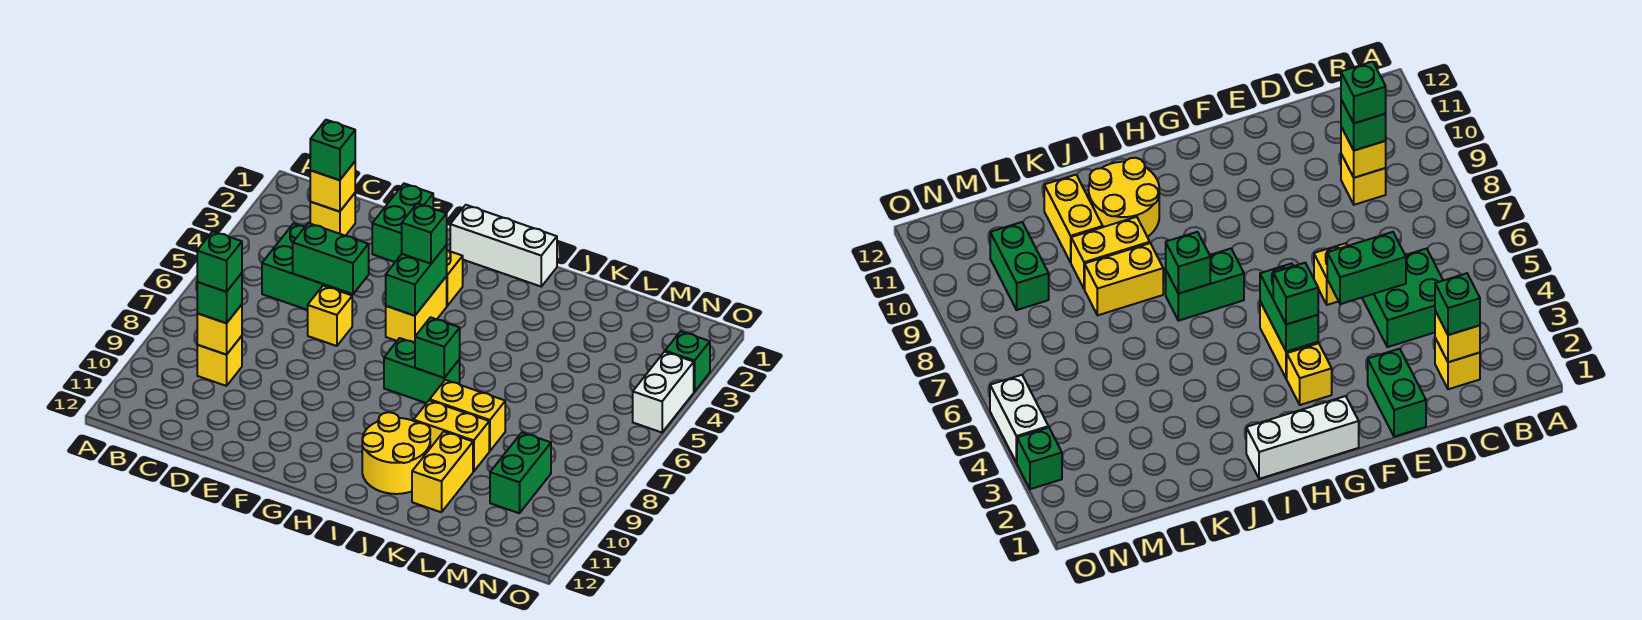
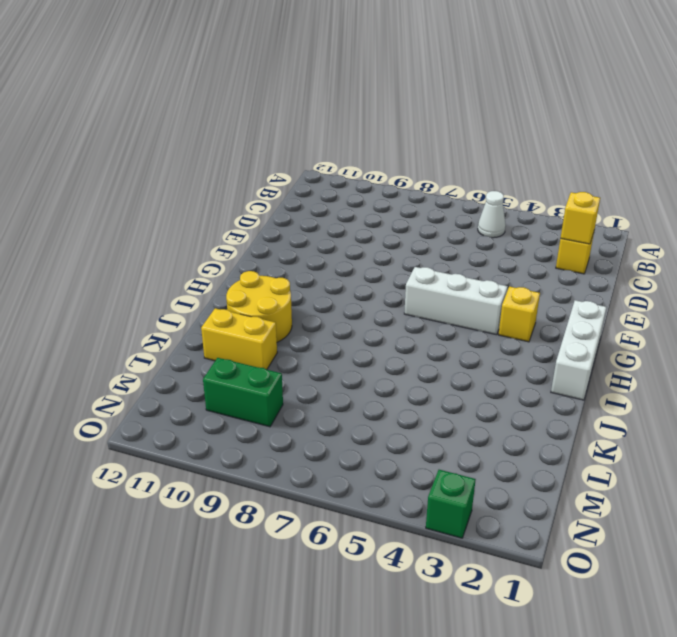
white 1x1 cone [478,191,506,238] -> none
white 1x3 brick [404,267,508,335] -> yellow 1x2 brick [386,276,447,343]
none -> green 2x2 brick [262,223,342,310]
none -> yellow 1x1 brick [197,336,242,386]
none -> green 1x2 brick [372,184,433,262]

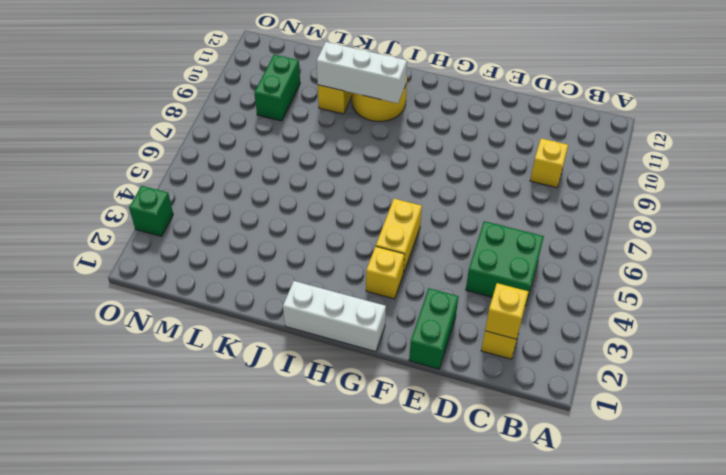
white 1x3 brick [317,42,407,103] -> none
none -> yellow 1x1 brick [308,286,352,346]
none -> green 1x2 brick [384,338,460,403]
none -> yellow 1x2 brick [430,380,505,451]

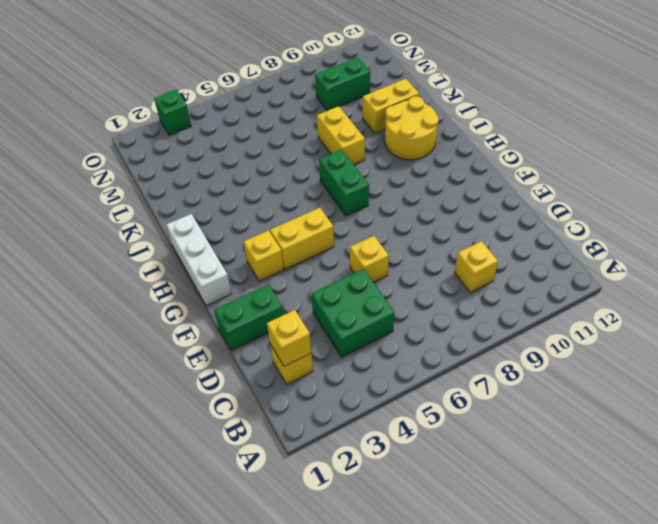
none -> yellow 1x2 brick [414,400,489,471]
none -> white 1x2 brick [633,352,694,432]
none -> yellow 1x1 brick [197,305,242,355]

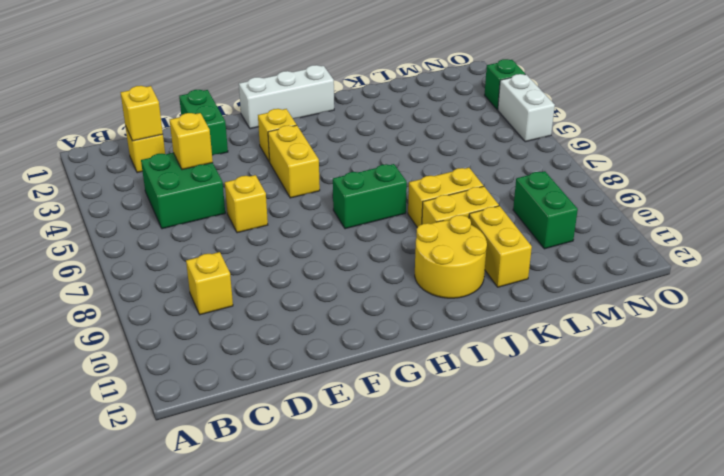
yellow 1x1 brick [170,113,213,170] -> yellow 1x1 brick moved to [197,305,242,355]
none -> green 1x2 brick [293,223,369,294]
none -> green 1x2 brick [386,245,447,316]
none -> green 1x1 brick [415,317,460,378]

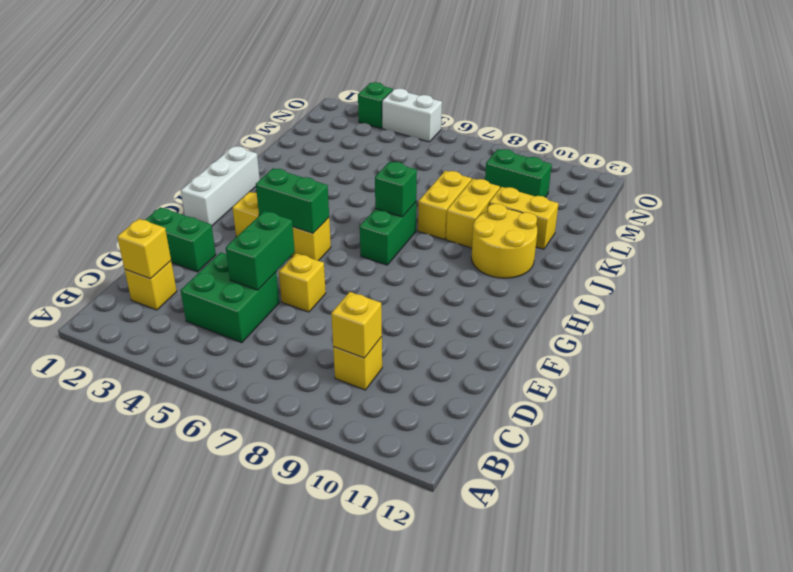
none -> green 1x1 brick [310,120,355,180]
none -> green 1x1 brick [197,273,242,323]
none -> green 1x1 brick [402,203,447,264]

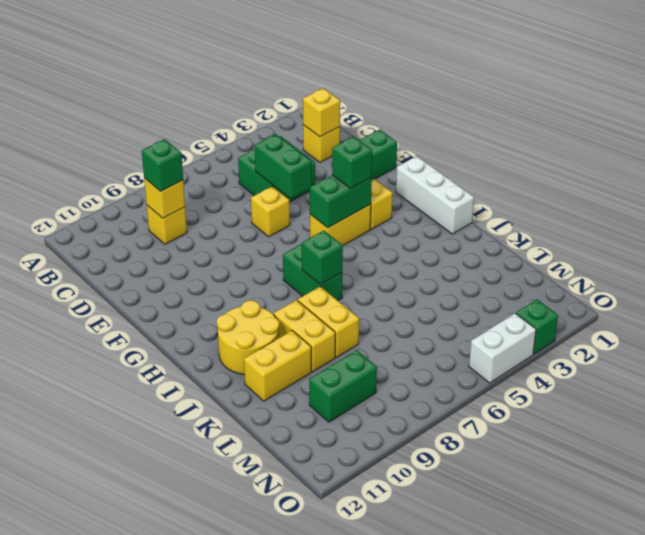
none -> green 1x1 brick [310,120,355,180]
none -> green 1x1 brick [197,231,242,292]

